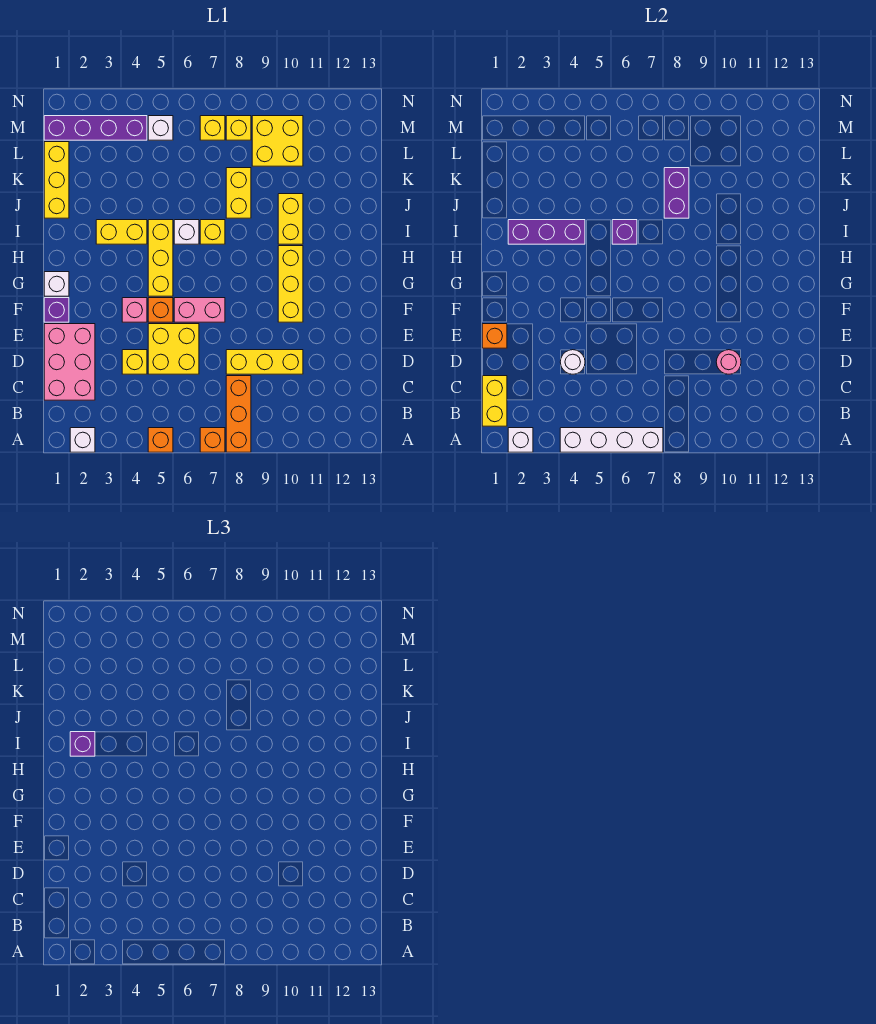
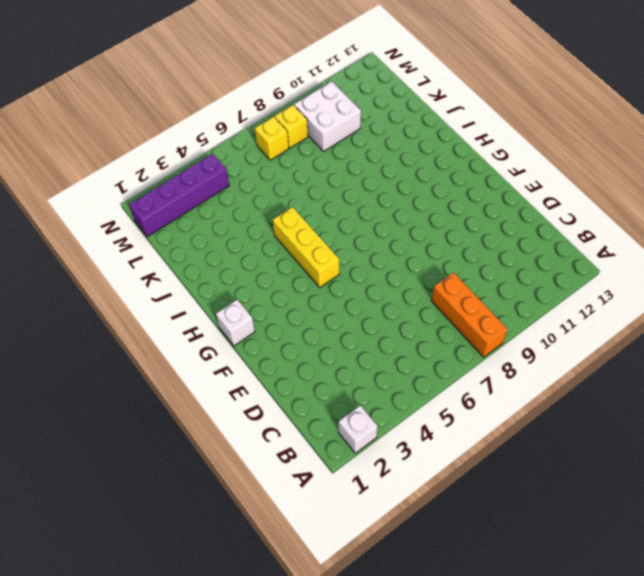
white 2x2 brick [294,81,361,152] -> yellow 2x2 brick [252,116,303,166]
none -> orange 1x1 brick [148,428,173,452]
none -> orange 1x1 brick [200,428,225,452]
none -> pink 2x3 brick [44,324,95,400]
none -> yellow 1x1 brick [122,350,147,374]

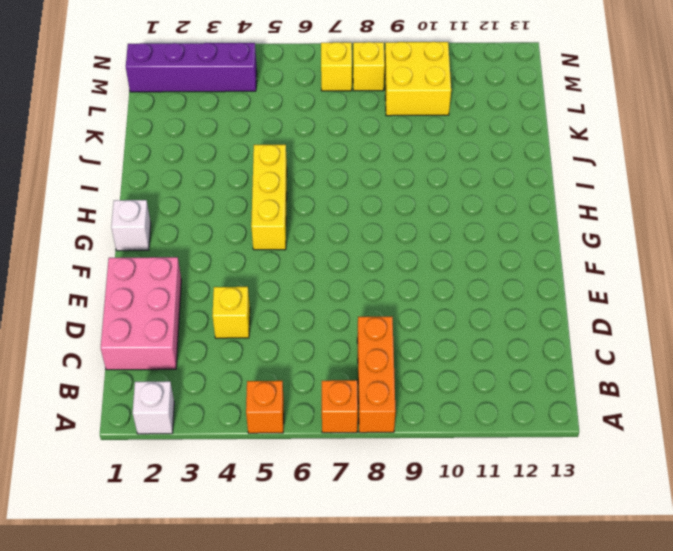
none -> yellow 2x2 brick [148,324,199,374]
none -> yellow 1x3 brick [226,350,303,374]
none -> purple 1x1 brick [44,298,69,322]
none -> pink 1x1 brick [122,298,147,322]

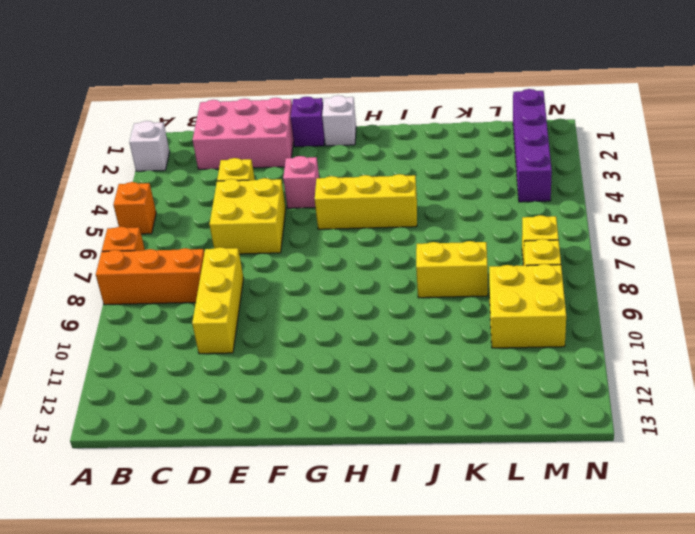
none -> orange 1x1 brick [148,298,173,322]
none -> pink 1x2 brick [174,298,225,322]
none -> yellow 1x3 brick [278,246,303,322]
none -> yellow 1x2 brick [96,220,147,244]

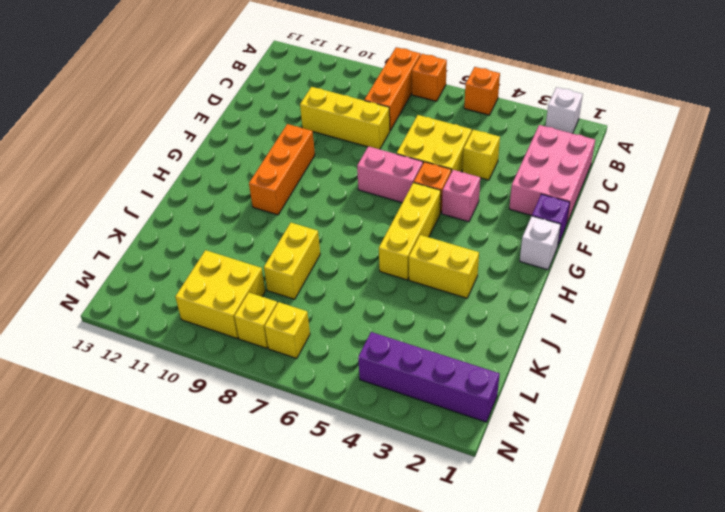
orange 1x3 brick [249,124,315,215] -> yellow 1x3 brick [278,246,303,322]
none -> white 1x1 brick [174,220,199,244]
none -> yellow 1x1 brick [200,220,225,244]
none -> yellow 1x2 brick [278,194,303,244]
none -> yellow 1x3 brick [44,142,69,218]

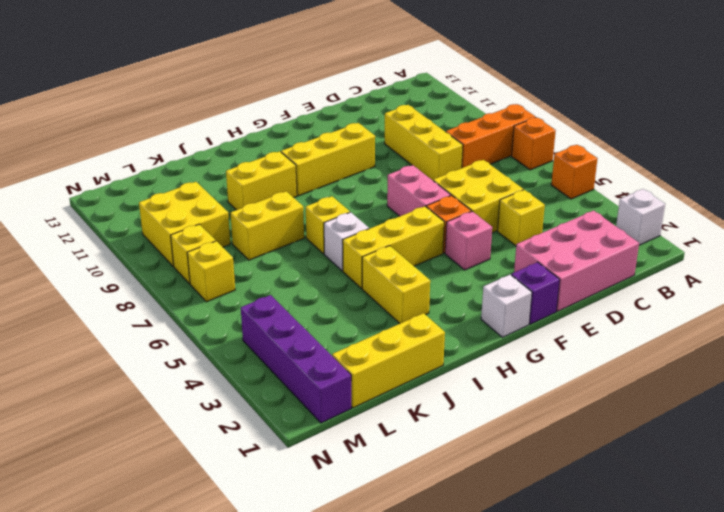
none -> white 1x1 brick [148,116,173,140]
none -> white 1x1 brick [508,428,533,452]
none -> white 1x4 brick [560,428,663,452]
none -> yellow 1x2 brick [482,376,507,426]

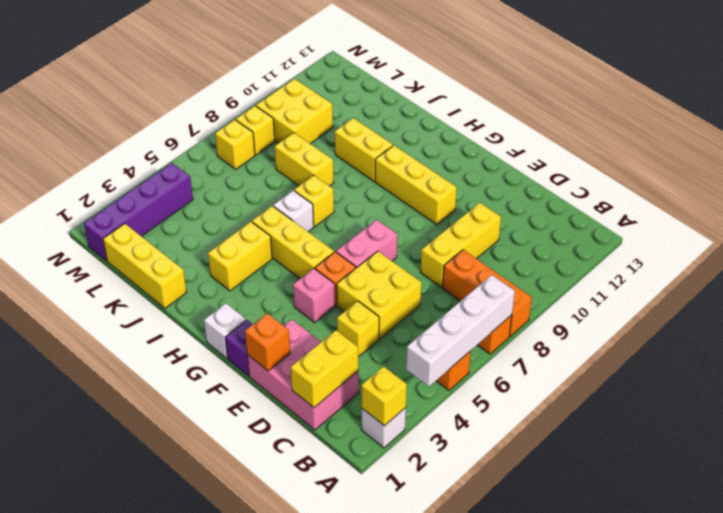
yellow 1x1 brick [362,366,407,426] -> white 1x1 brick [508,428,533,452]
yellow 1x2 brick [291,330,358,408] -> yellow 1x2 brick turned to [482,376,507,426]
none -> white 1x1 brick [148,116,173,140]
none -> white 1x1 round brick [560,350,585,374]
none -> pink 1x1 round brick [716,350,741,374]
none -> purple 1x3 brick [508,220,585,244]

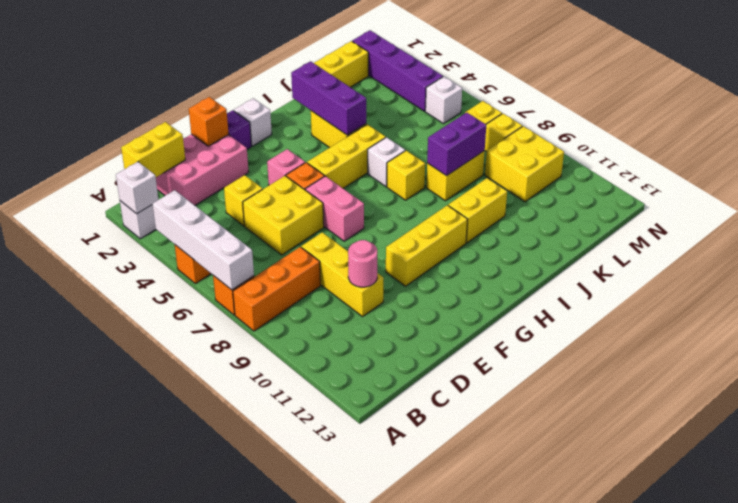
none -> white 1x1 round brick [560,350,585,374]
none -> purple 1x1 brick [612,220,637,244]
none -> purple 1x1 brick [70,732,95,756]

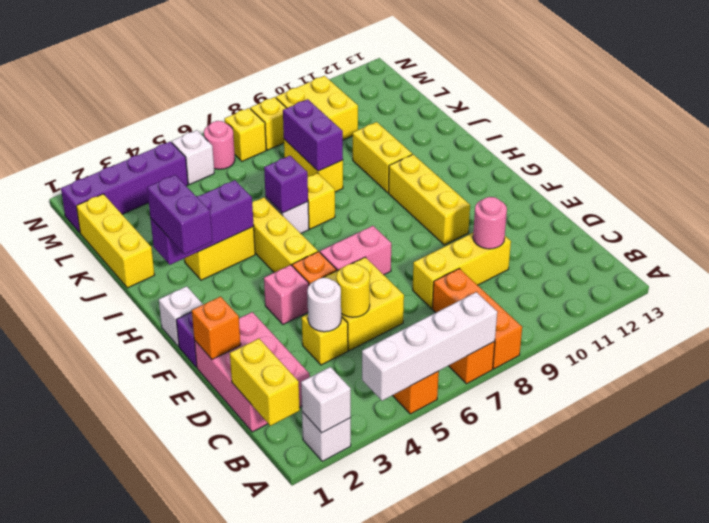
yellow 1x1 round brick [336,264,370,317] -> none
purple 1x2 brick [147,175,212,254] -> purple 1x1 brick [70,732,95,756]
pink 1x1 round brick [204,121,235,169] -> none

